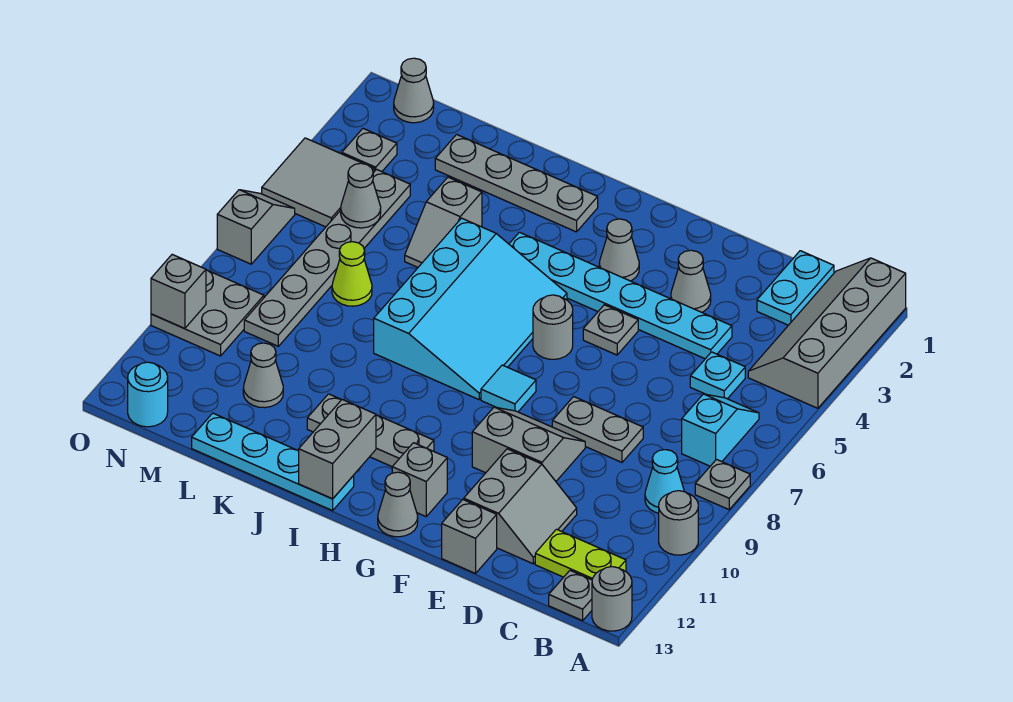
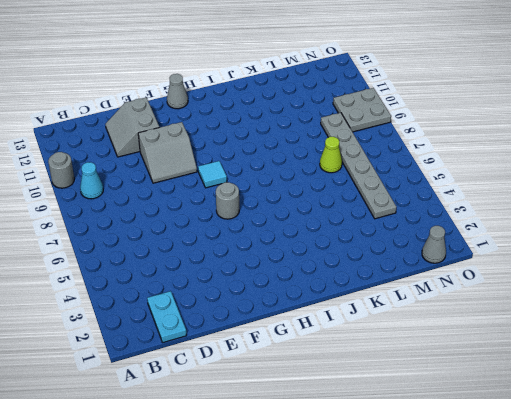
none -> grey 2x4 slope [748,258,906,408]
none -> grey 1x1 plate [695,459,750,510]
none -> grey 1x1 round brick [592,567,632,631]
none -> cyan 1x2 slope [682,394,759,466]

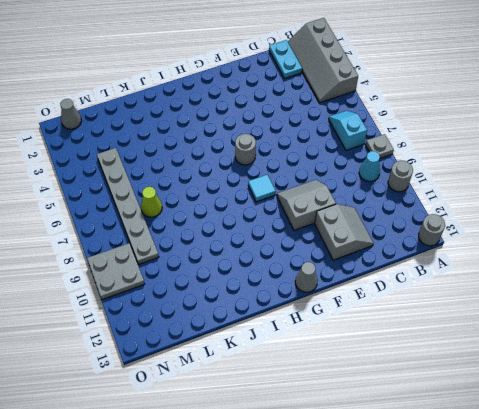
none -> lime 1x2 plate [535,529,626,580]
none -> grey 1x1 plate [549,571,592,621]
none -> cyan 1x1 plate [690,352,745,399]
none -> cyan 1x6 plate [509,232,732,359]

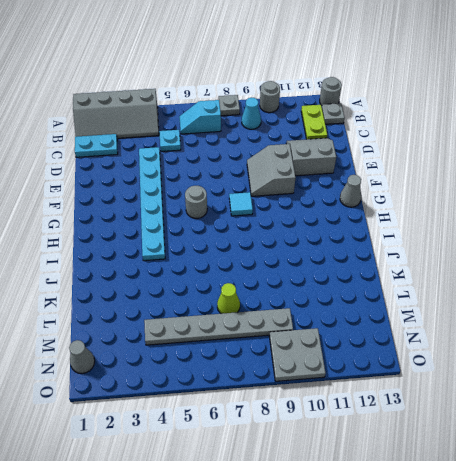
none -> grey 1x2 plate [552,397,643,462]
none -> grey 1x1 cone [671,250,711,312]
none -> grey 1x1 brick [442,500,497,573]
none -> grey 1x1 plate [583,305,638,355]

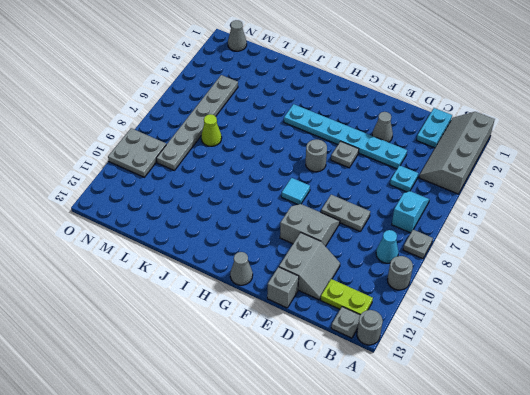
none -> grey 1x1 cone [599,219,639,281]
none -> grey 1x1 brick [392,443,447,517]
none -> cyan 3x4 slope [374,218,567,399]
none -> grey 1x3 plate [307,394,434,466]

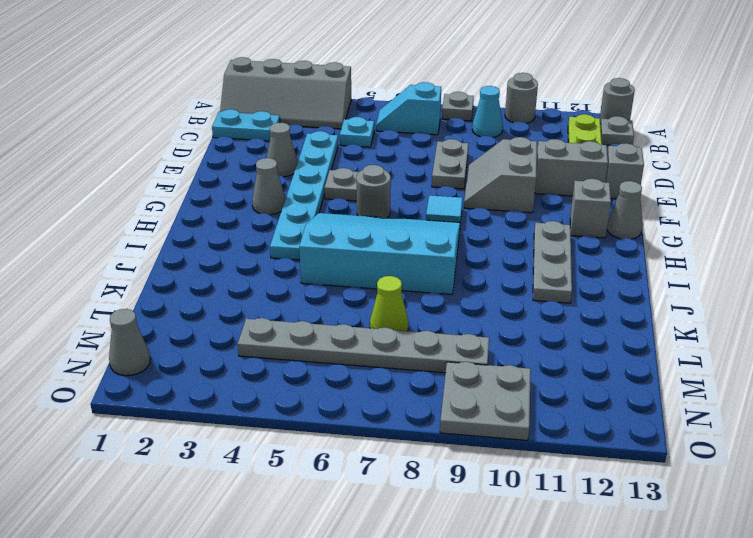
none -> grey 1x4 plate [435,135,598,232]
none -> cyan 1x4 plate [192,413,354,511]
none -> grey 1x2 slope [405,177,482,267]
none -> grey 1x1 cone [243,343,283,408]

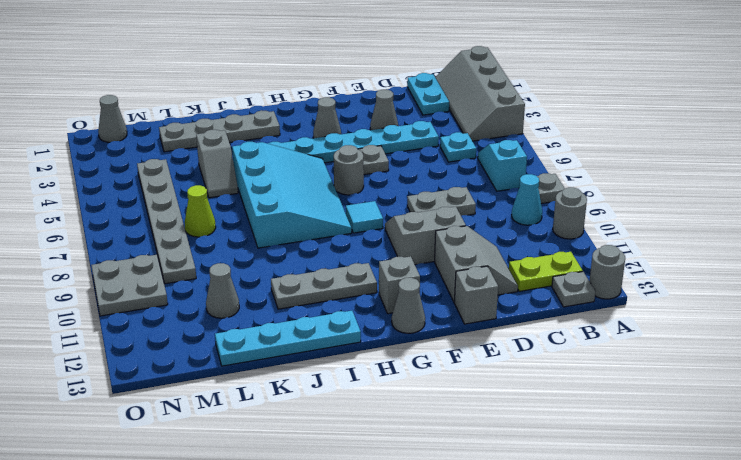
none -> grey 1x1 plate [342,129,397,172]
none -> grey 2x2 tile [262,138,375,227]
none -> cyan 1x1 round brick [128,362,168,427]
none -> grey 1x2 slope [217,190,295,264]

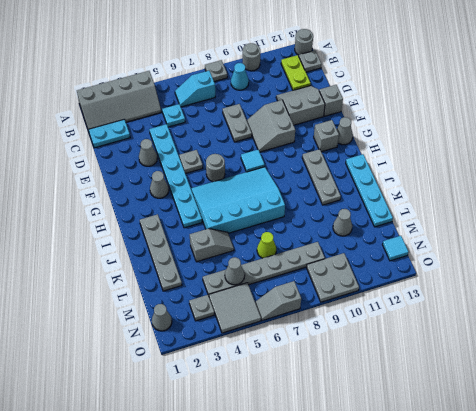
cyan 1x1 tile [382,236,409,261] -> cyan 1x1 round brick [128,362,168,427]
none -> grey 1x2 brick [299,400,376,499]
none -> grey 1x1 brick [151,255,206,329]

